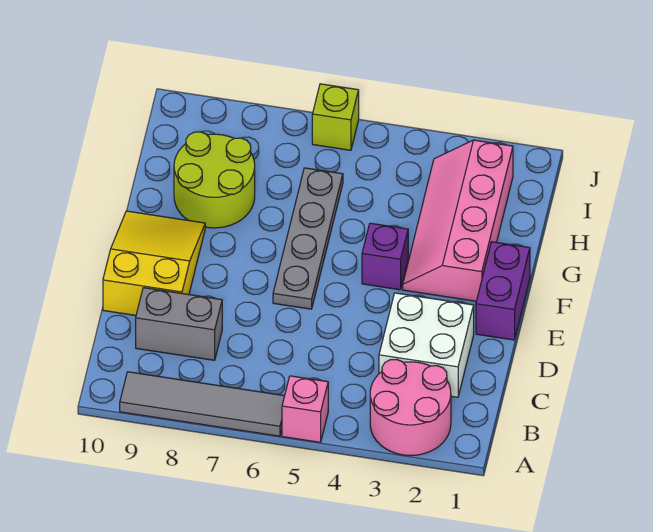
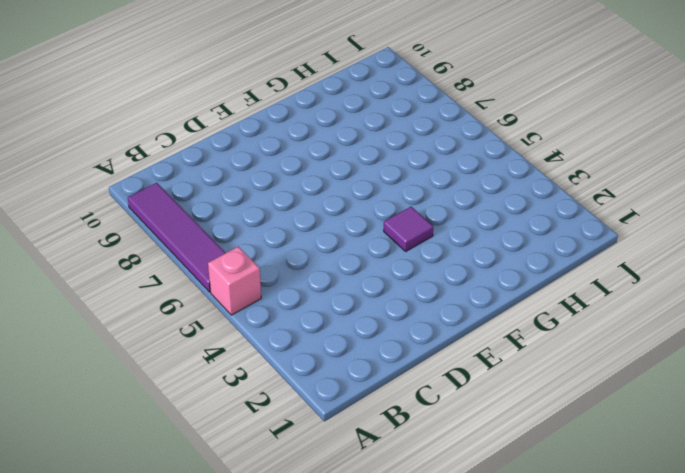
purple 1x4 tile [128,183,225,292] -> grey 1x4 tile [120,372,284,436]
purple 1x1 tile [384,207,433,251] -> purple 1x1 brick [362,223,408,290]
none -> pink 2x2 round brick [370,360,451,456]
none -> white 2x2 brick [379,293,474,397]
none -> grey 1x2 brick [136,288,222,360]

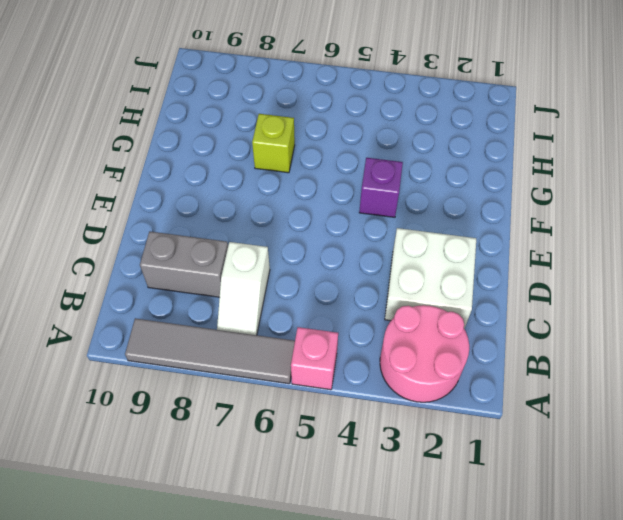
white 1x2 slope [217,242,270,335] -> none
lime 1x1 brick [252,114,295,173] -> lime 1x1 brick moved to [312,84,359,150]
none -> yellow 2x3 slope [103,211,205,315]
none -> purple 1x2 brick [476,242,530,340]
none -> grey 1x4 plate [273,168,343,309]

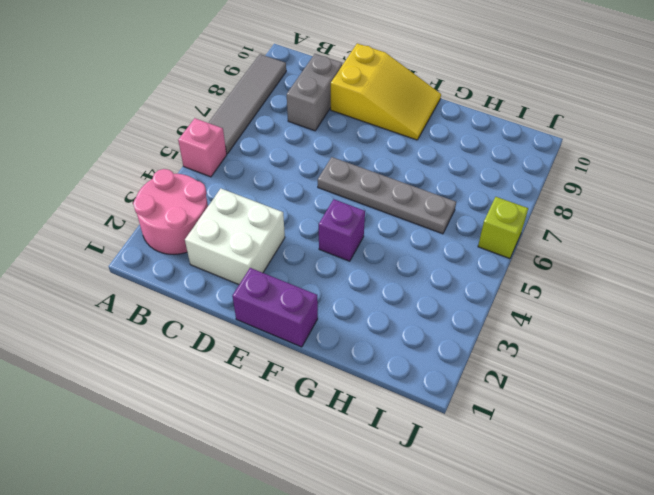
none -> pink 2x4 slope [403,140,513,301]
none -> lime 2x2 round brick [174,132,255,228]

